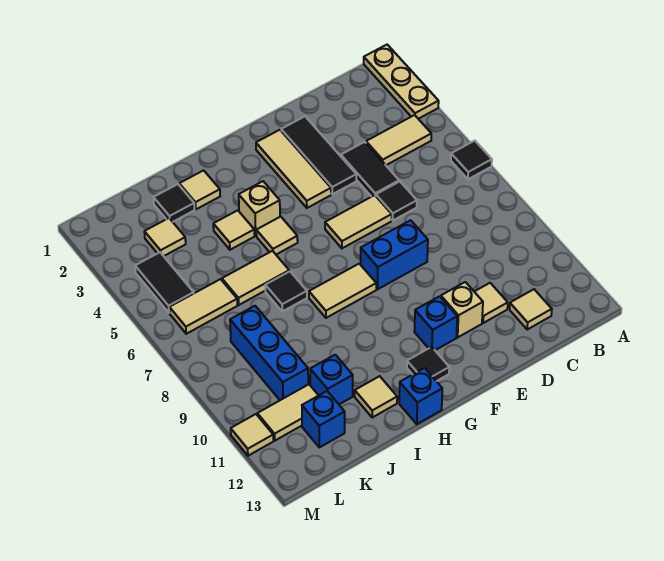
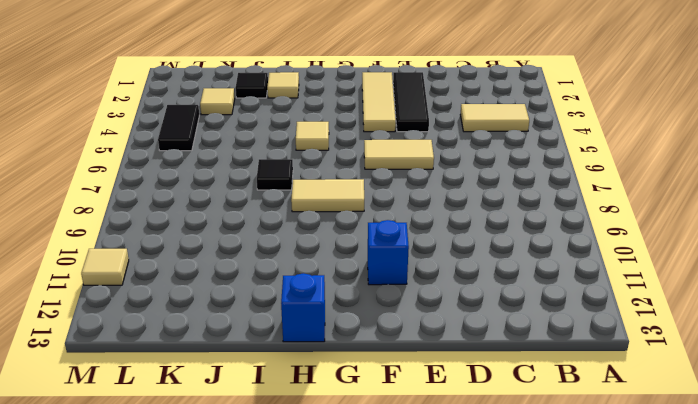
none -> tan 1x3 plate [364,45,439,119]
none -> black 1x1 tile [451,141,492,179]
none -> tan 1x1 tile [510,289,552,329]
none -> black 1x2 tile [341,142,399,197]

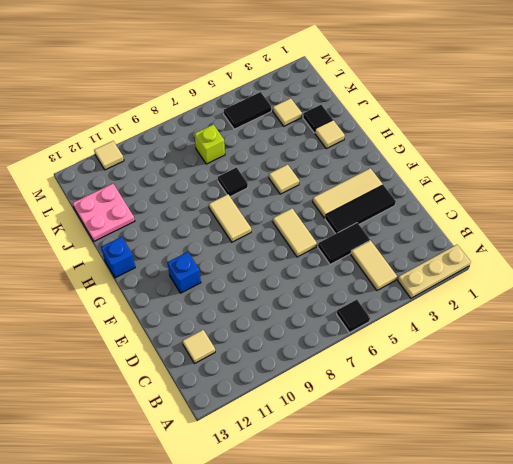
pink 2x2 plate [73,184,135,241] -> blue 1x1 brick [302,391,345,447]
lime 1x1 brick [195,125,225,164] -> none
none -> black 1x1 tile [376,182,417,220]
none -> tan 1x1 tile [474,283,508,323]
none -> blue 1x2 brick [361,220,428,289]
none -> tan 1x1 brick [441,282,483,337]

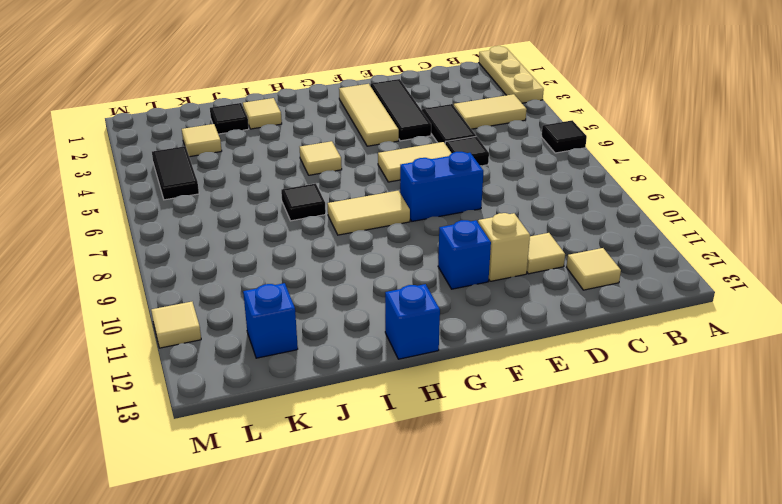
none -> black 1x1 tile [407,347,449,381]
none -> tan 1x1 brick [239,181,280,236]
none -> tan 1x1 tile [213,210,254,250]
none -> tan 1x2 tile [222,251,289,305]

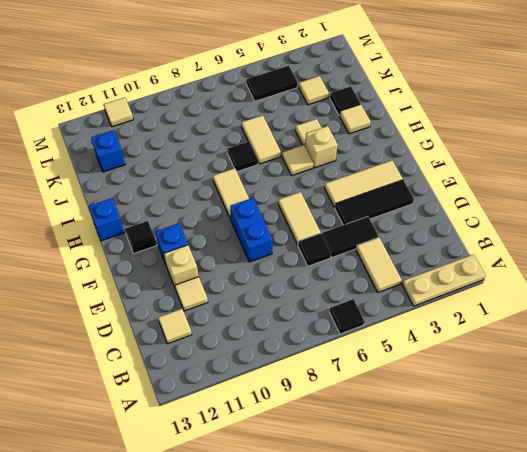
none -> tan 1x1 tile [355,376,397,418]
none -> blue 1x1 brick [310,355,353,404]
none -> tan 1x2 tile [169,279,237,334]
none -> blue 1x3 brick [230,306,308,400]

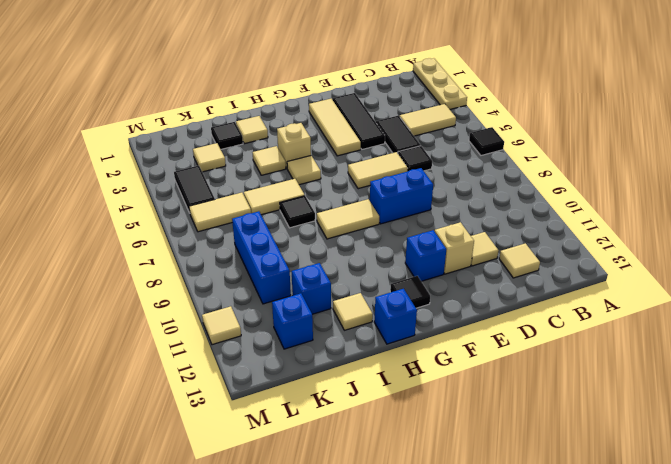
none -> tan 1x2 tile [257,384,319,441]

